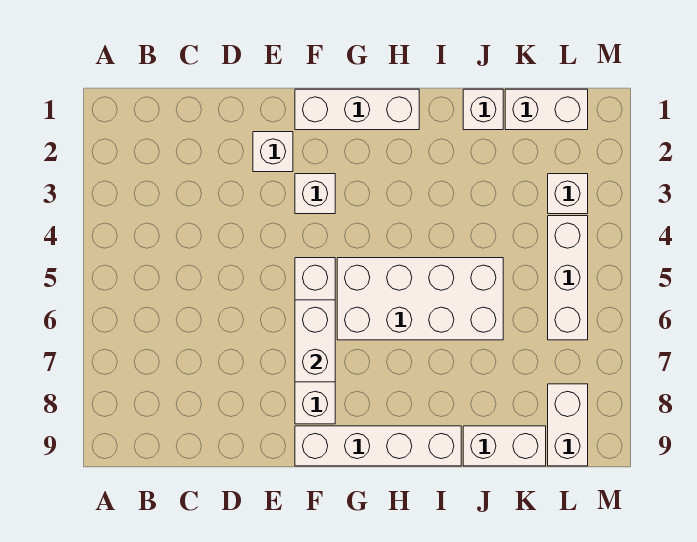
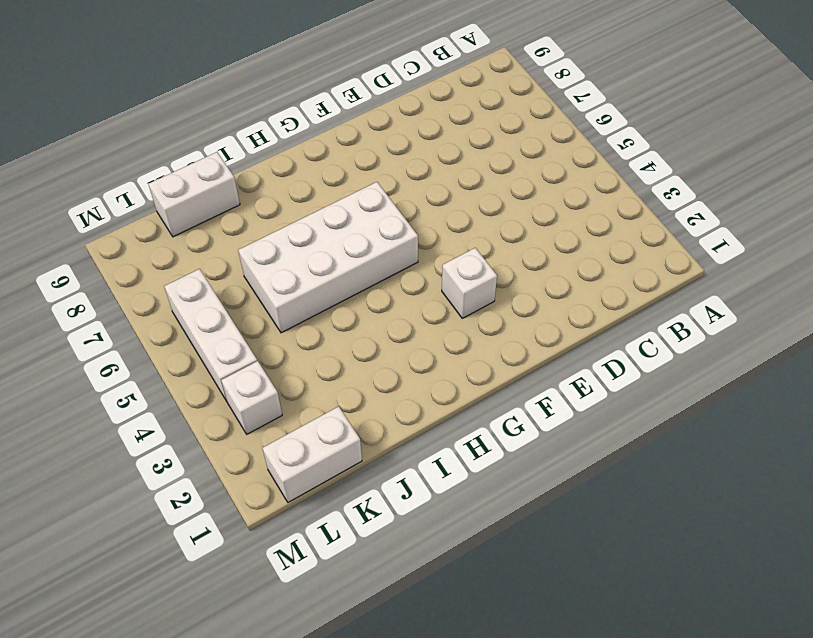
none -> white 1x1 brick [253,132,293,172]
none -> white 1x3 brick [295,89,419,130]
none -> white 1x4 brick [295,258,335,424]

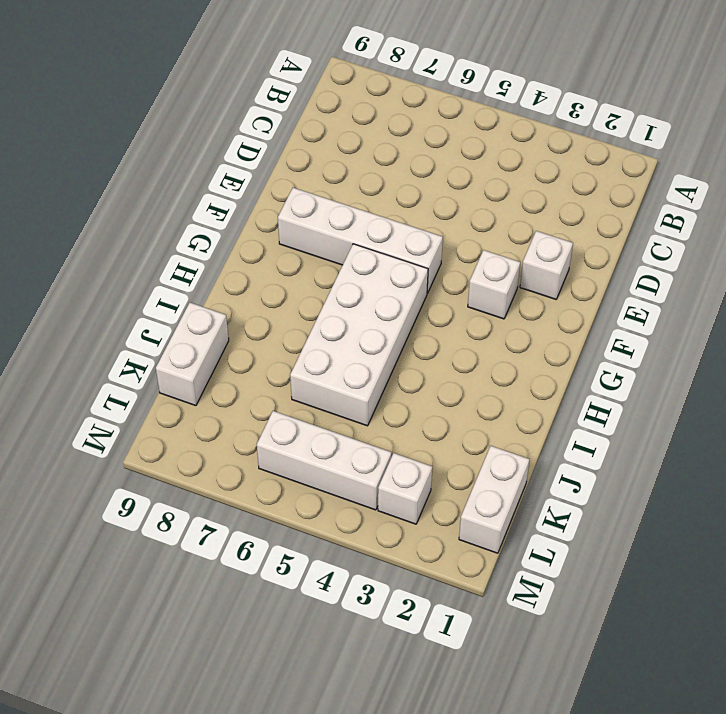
none -> white 1x3 brick [295,89,419,130]
none -> white 1x4 brick [295,426,461,466]
none -> white 1x1 brick [463,89,503,130]

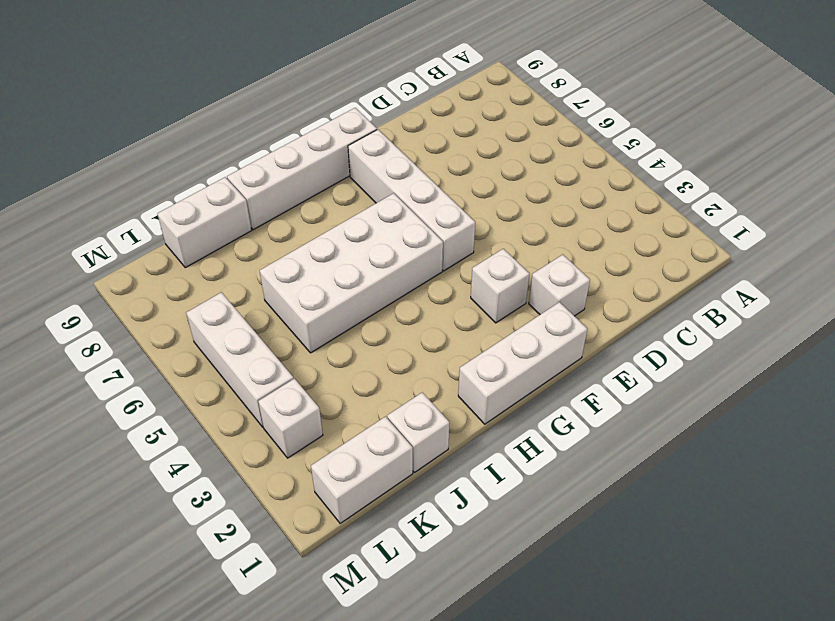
none -> white 1x2 brick [548,384,588,466]
none -> white 1x2 brick [295,300,335,382]

